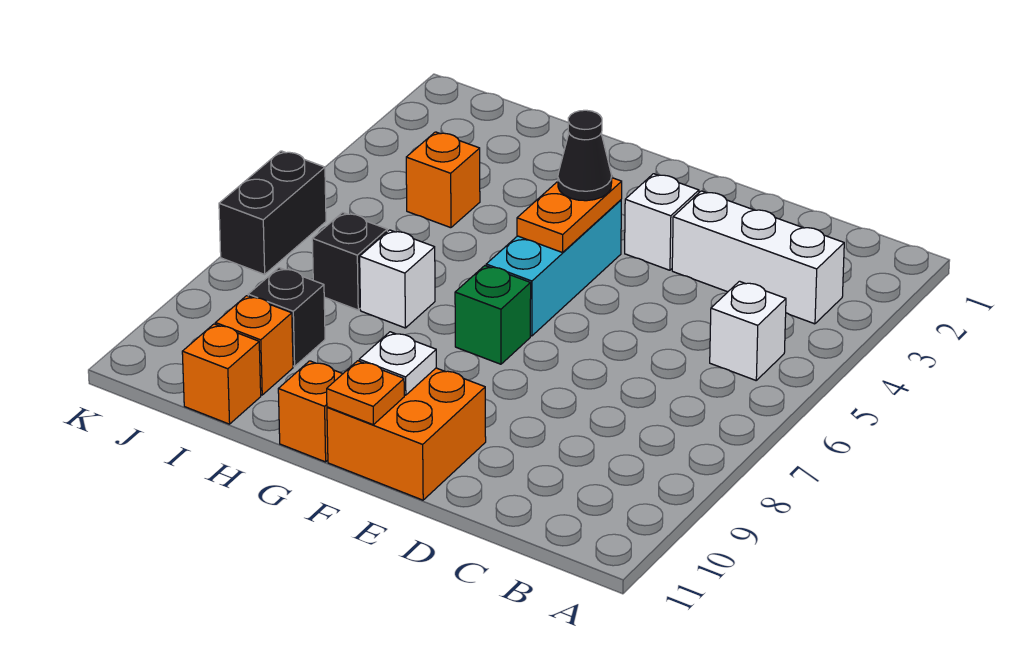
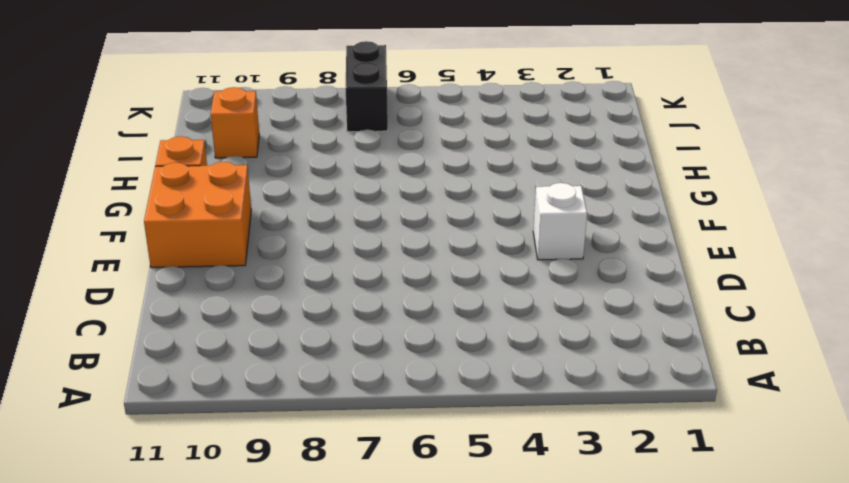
black 1x2 brick [346,41,388,132] -> black 1x2 brick turned to [219,151,326,274]
none -> white 1x3 brick [672,191,844,324]
none -> white 1x1 brick [710,281,786,380]
none -> cyan 1x3 brick [486,200,621,336]

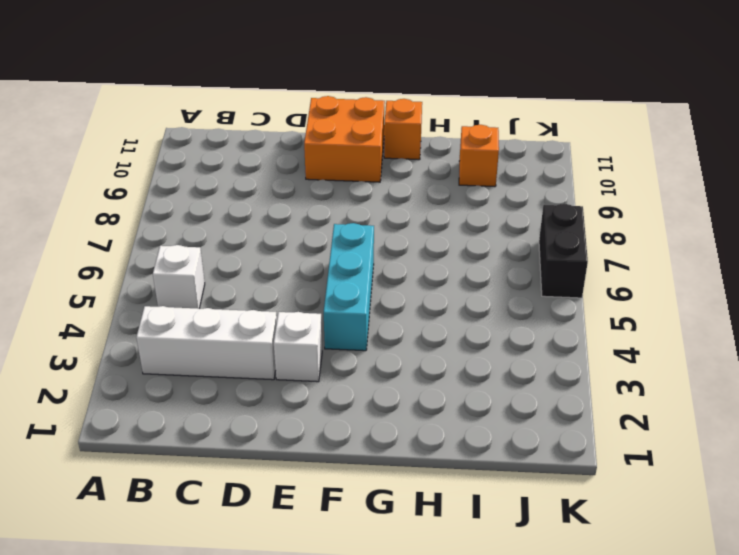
none -> green 1x1 brick [455,266,531,364]
none -> white 1x1 brick [360,230,435,328]
none -> orange 1x1 brick [406,132,480,228]

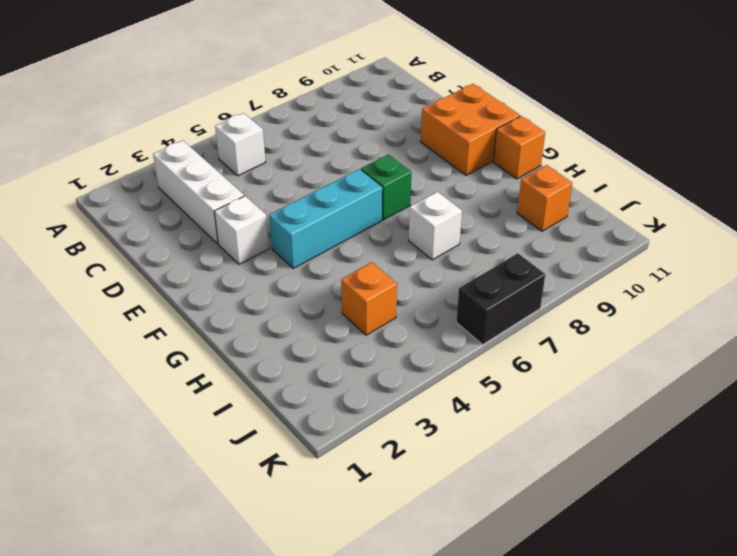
none -> black 1x1 brick [312,212,387,310]
none -> black 1x1 brick [248,268,325,366]
none -> orange 1x1 brick [182,324,261,424]

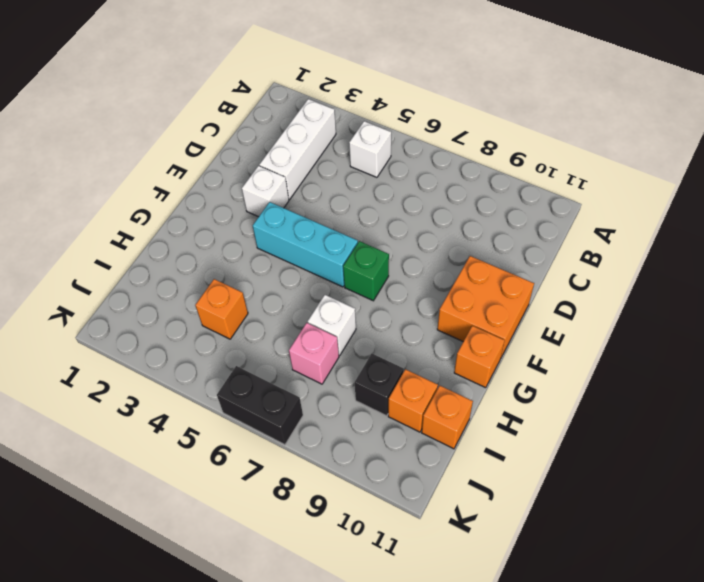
pink 1x1 brick [289,323,339,384] -> black 1x1 brick [312,212,387,310]
none -> orange 1x2 plate [517,178,622,253]
none -> white 1x1 plate [359,332,436,395]
none -> orange 1x1 plate [327,361,404,425]

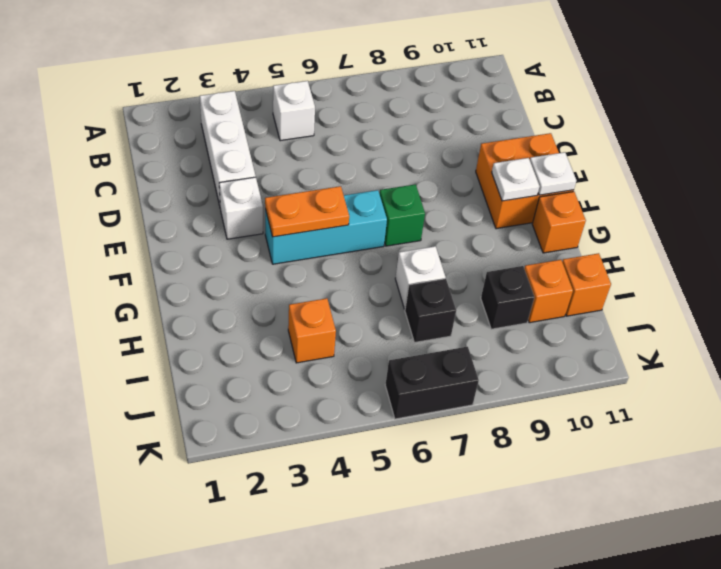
white 1x1 plate [530,152,576,195] -> orange 1x1 plate [327,361,404,425]
none -> black 1x1 cone [558,110,612,201]

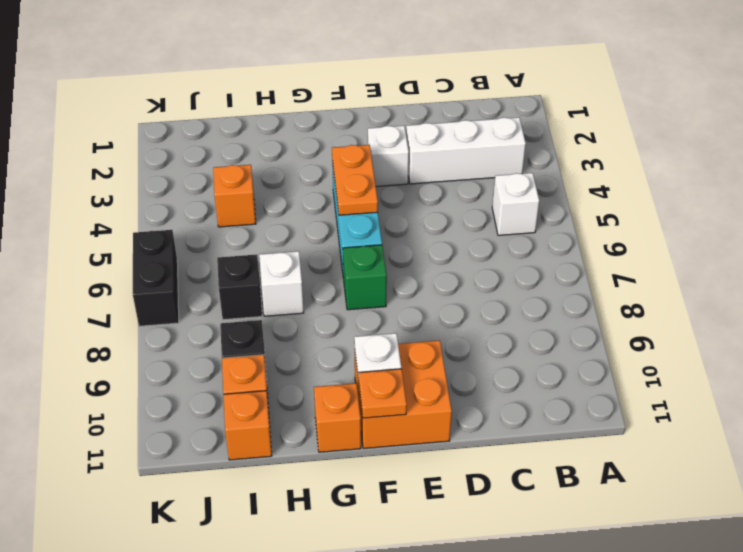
none -> black 1x1 cone [558,110,612,201]

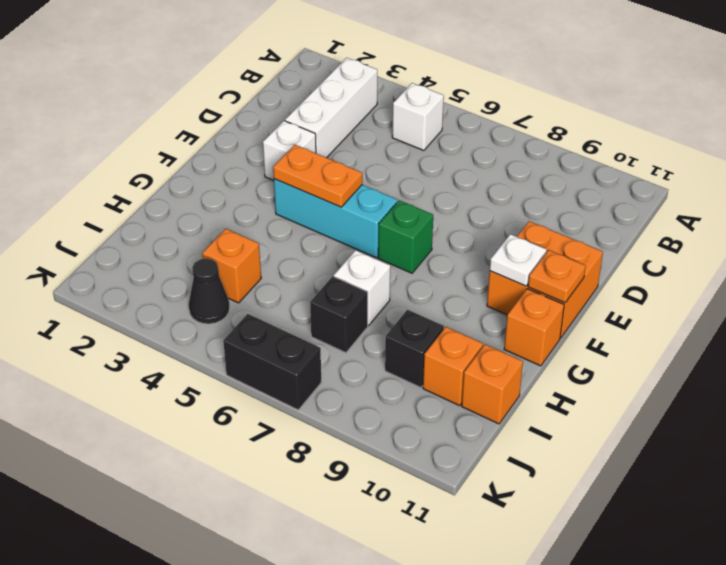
black 1x1 cone [189,258,230,324] -> black 1x1 cone moved to [558,110,612,201]

